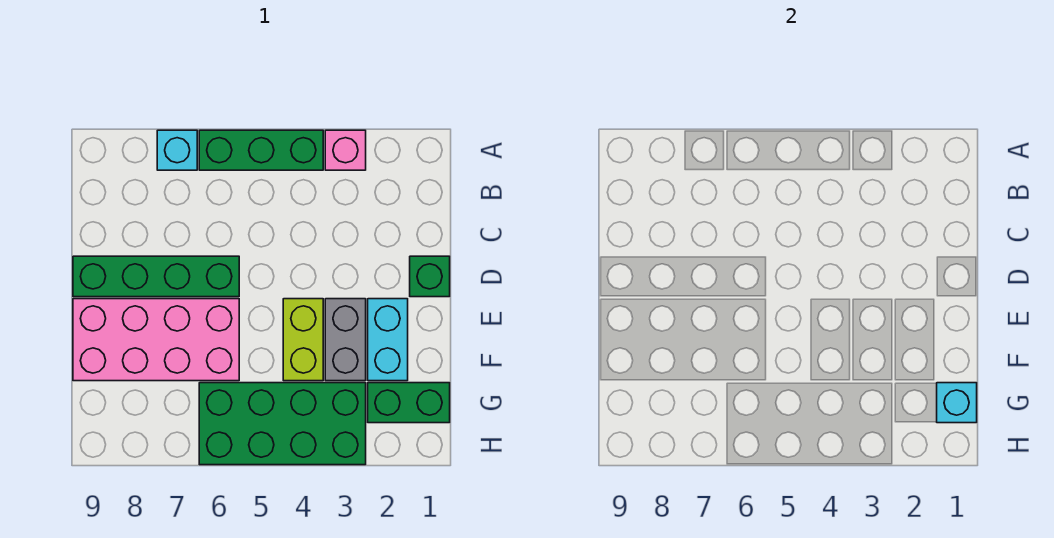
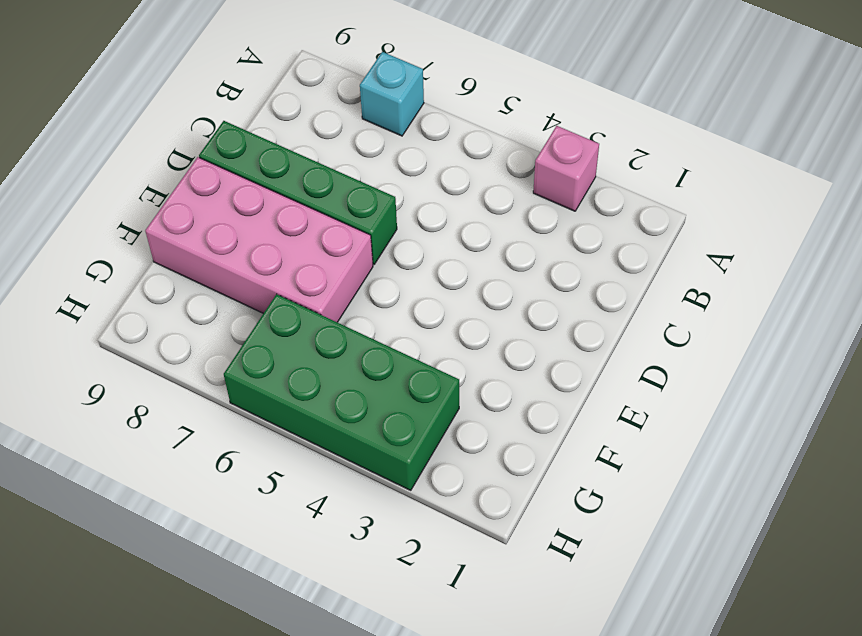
none -> green 1x3 brick [199,130,323,170]
none -> green 1x1 brick [410,256,450,297]
none -> cyan 1x2 brick [368,299,408,381]

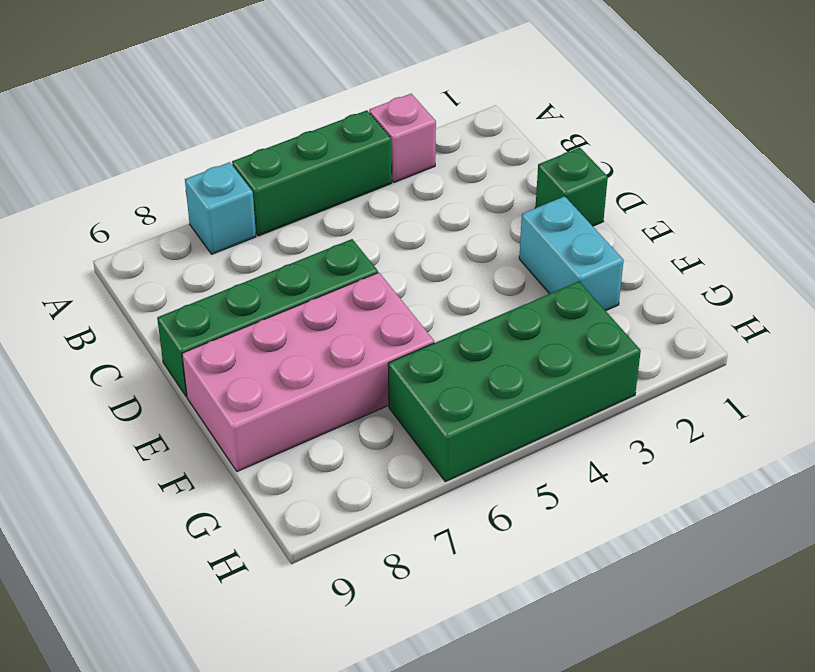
none -> grey 1x2 brick [325,299,366,381]
none -> lime 1x2 brick [283,299,323,381]
none -> green 1x2 brick [368,383,450,423]

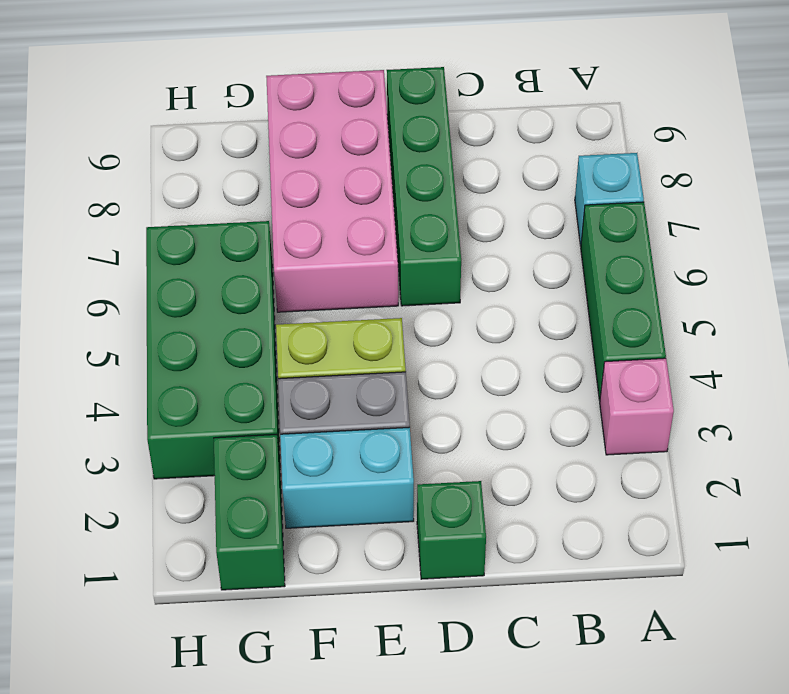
none -> cyan 1x1 brick [937,383,977,423]

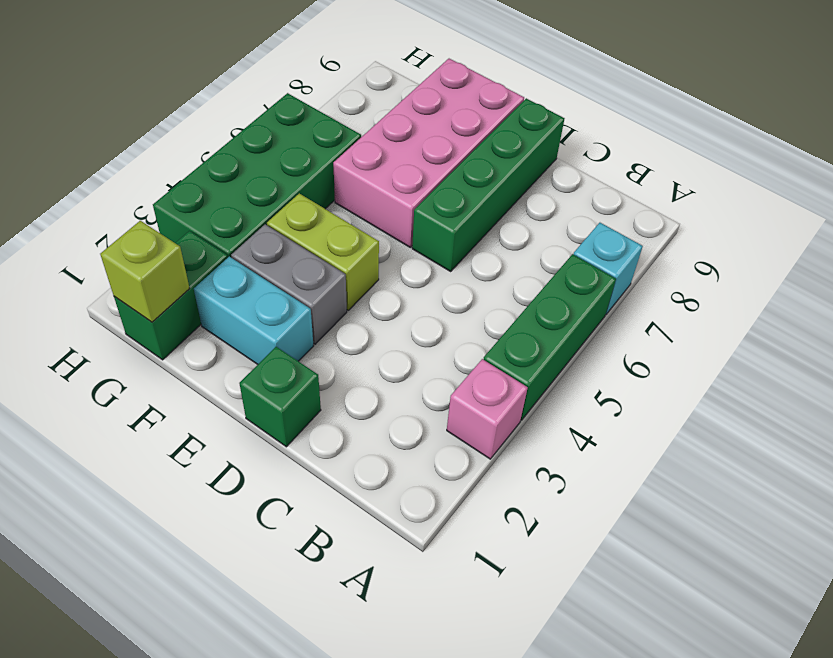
lime 1x1 brick [100,221,190,322] -> cyan 1x1 brick [937,383,977,423]

